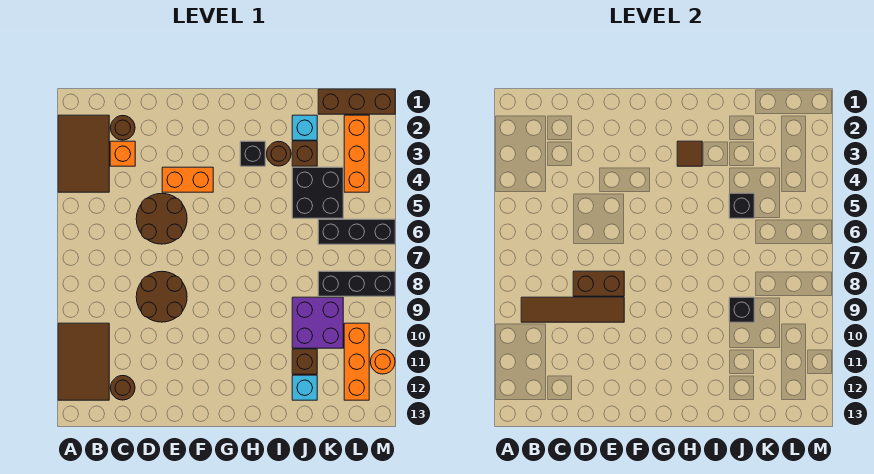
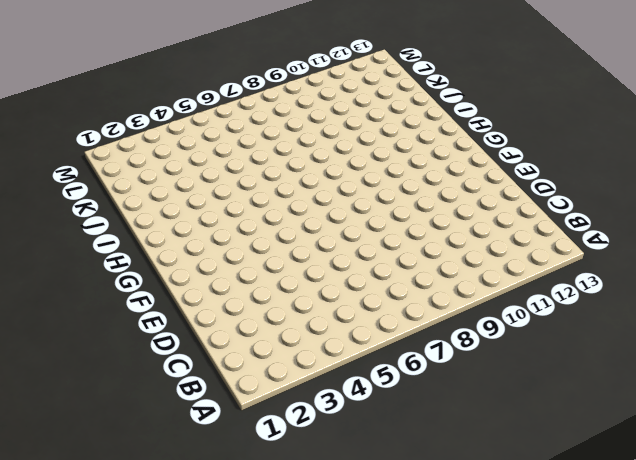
none -> brown 2x3 tile [58,115,109,192]
none -> brown 2x3 tile [58,323,109,400]
none -> brown 1x1 round brick [110,116,135,140]

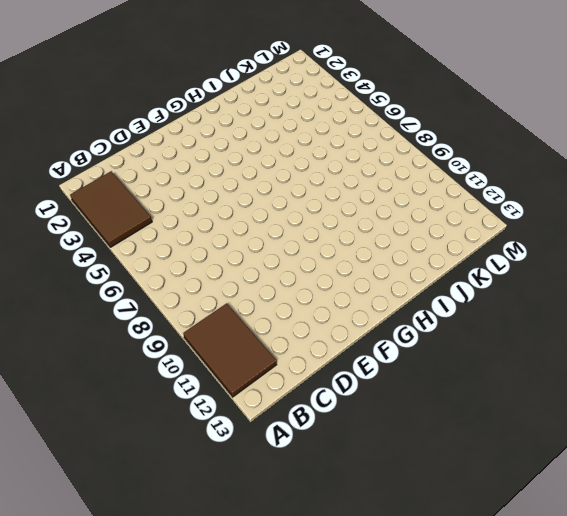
none -> brown 1x1 round brick [110,116,135,140]
none -> orange 1x1 brick [110,141,135,166]
none -> brown 1x1 round brick [110,376,135,400]

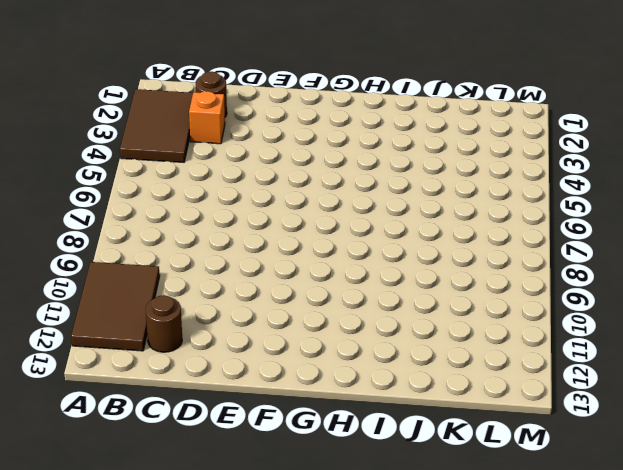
none -> brown 2x2 round brick [136,193,187,244]
none -> brown 2x2 round brick [136,271,187,322]
none -> orange 1x2 brick [162,167,213,192]

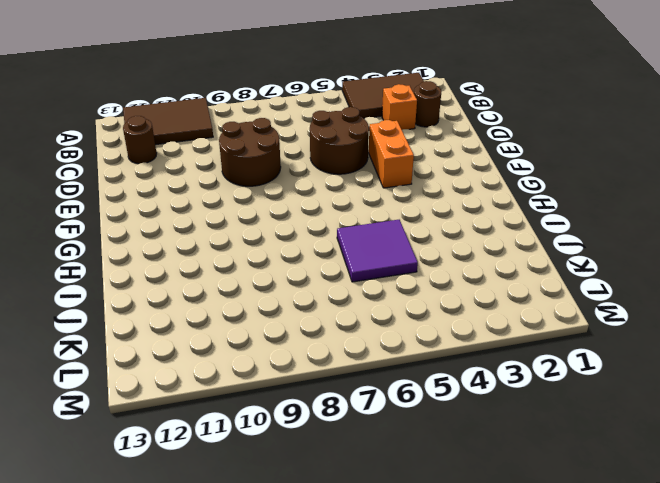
purple 2x2 tile [337,220,418,282] -> black 2x2 brick [292,167,343,218]
none -> black 1x1 brick [240,141,265,166]
none -> brown 1x1 round brick [266,142,291,166]
none -> cyan 1x1 brick [292,115,317,140]

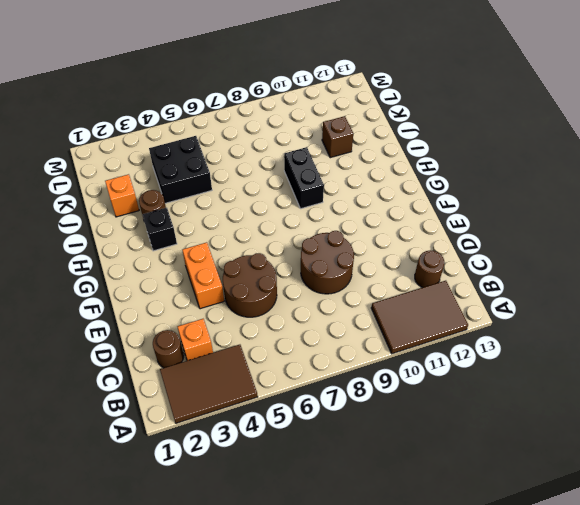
black 1x2 brick [284,147,324,209] -> none
orange 1x1 brick [105,174,139,217] -> cyan 1x1 brick [292,115,317,140]
none -> brown 1x1 brick [292,141,317,166]
none -> purple 2x2 brick [292,297,343,348]
none -> cyan 1x1 brick [292,375,317,400]

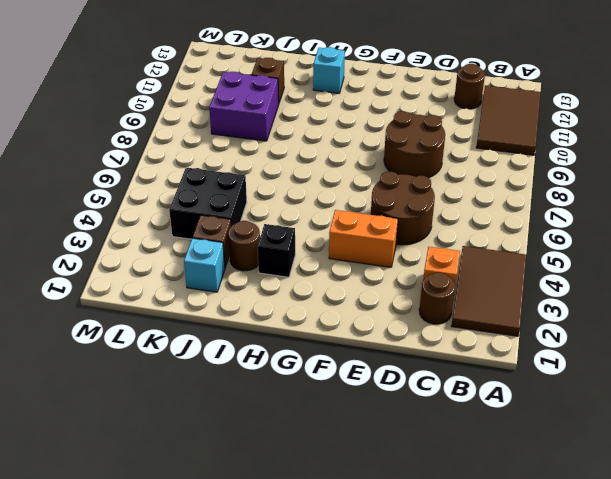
cyan 1x1 brick [313,47,345,93] -> cyan 1x1 brick moved to [292,375,317,400]
none -> brown 1x3 brick [318,89,395,114]
none -> black 1x3 brick [318,219,395,244]
none -> black 1x3 brick [318,271,395,296]

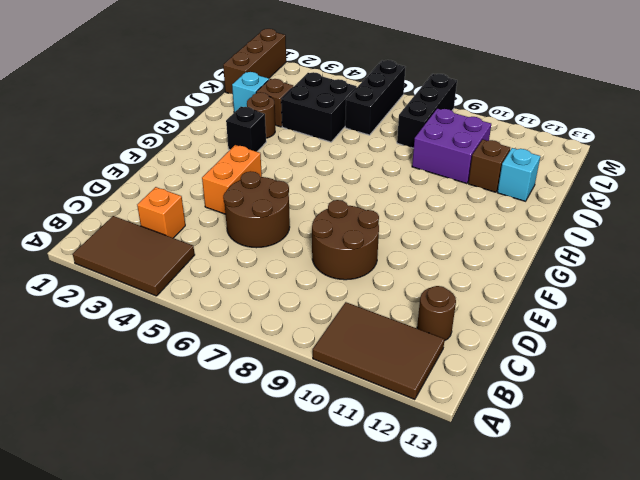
none -> brown 1x1 round brick [110,116,135,140]
none -> orange 1x3 brick [344,115,369,192]
none -> orange 1x3 brick [344,323,369,400]

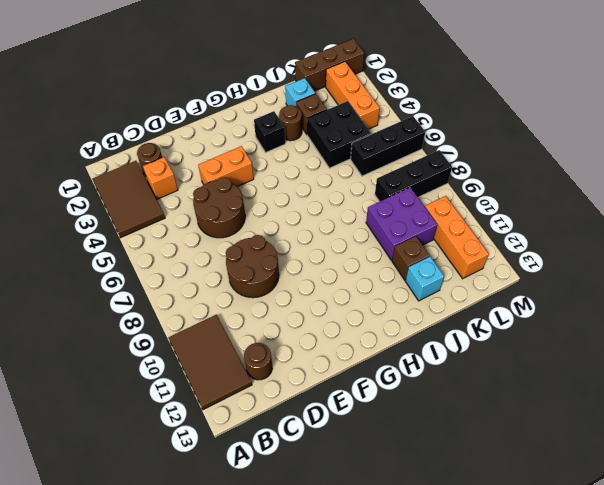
none -> orange 1x1 round brick [370,350,395,374]
none -> brown 1x4 tile [521,297,624,322]
none -> brown 1x2 brick [573,271,624,296]

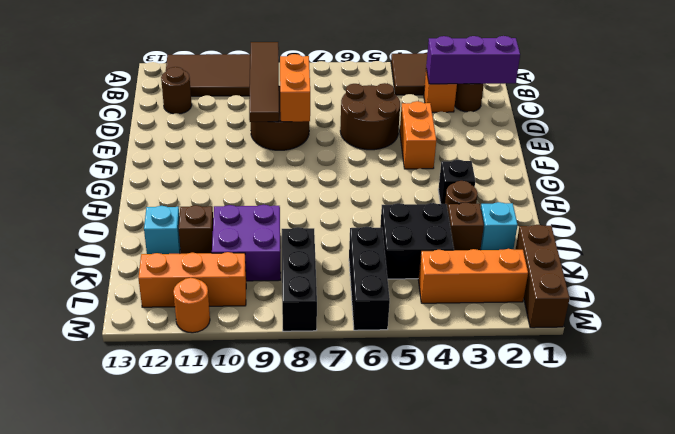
purple 1x3 brick [426,36,520,84] -> none
orange 1x2 brick [280,54,310,122] -> brown 1x2 brick [573,271,624,296]
none -> brown 1x1 tile [677,141,702,166]
none -> black 1x1 brick [729,193,754,218]
none -> black 1x1 brick [729,297,754,322]

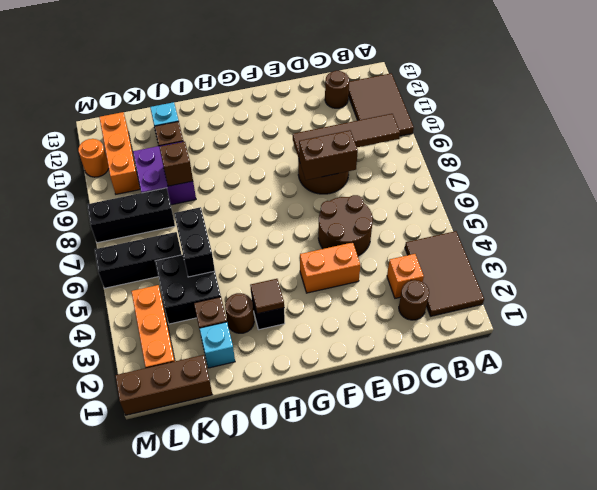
black 1x2 brick [174,207,215,277] -> black 1x1 brick [729,193,754,218]
brown 1x1 brick [160,142,193,186] -> black 1x1 brick [729,297,754,322]

